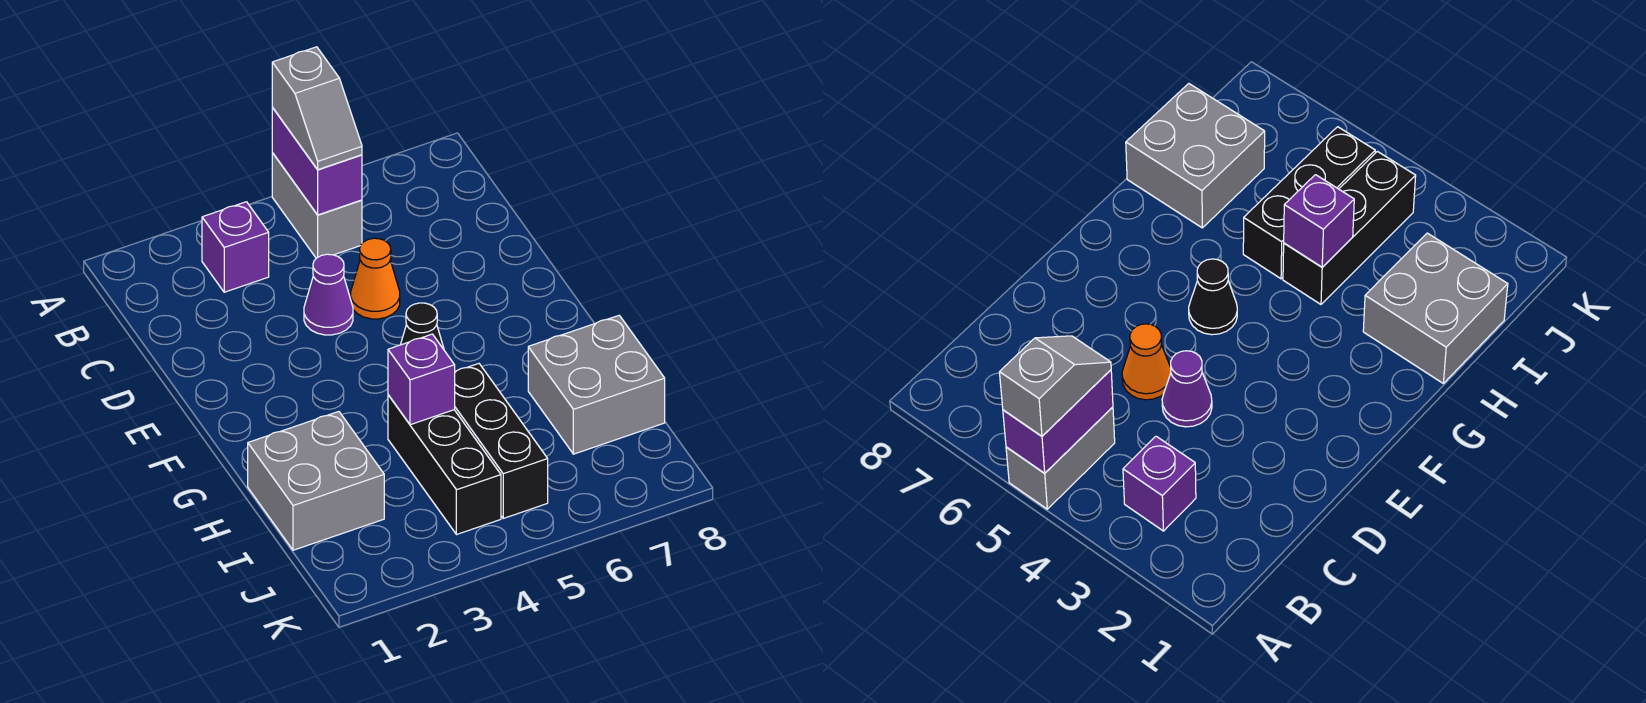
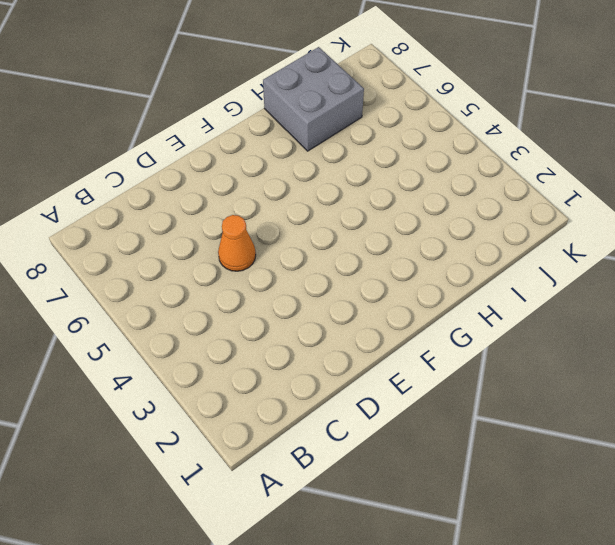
none -> grey 1x2 brick [272,153,362,258]
none -> purple 1x1 brick [202,202,269,292]
none -> purple 1x1 cone [304,254,353,335]

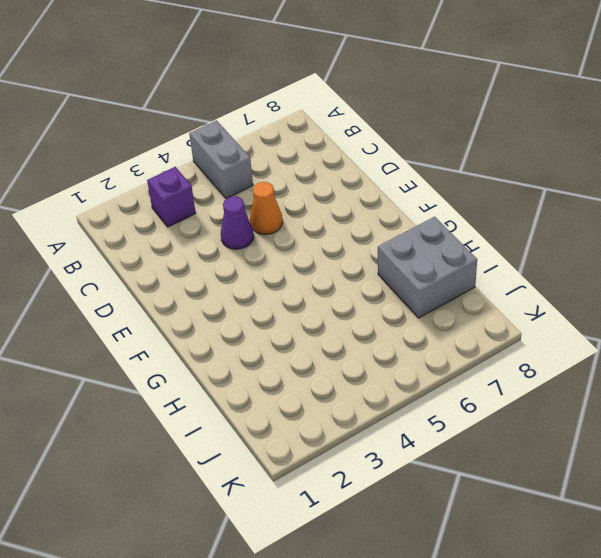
none -> black 1x1 cone [401,303,444,349]
none -> grey 2x2 brick [248,412,384,550]
none -> black 1x3 brick [388,395,501,535]

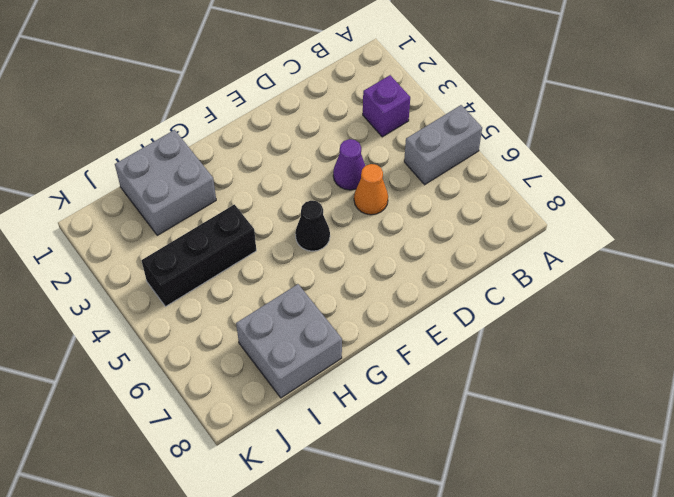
none -> black 1x3 brick [455,364,548,518]
none -> purple 1x2 brick [272,108,362,215]
none -> purple 1x1 brick [388,334,455,425]

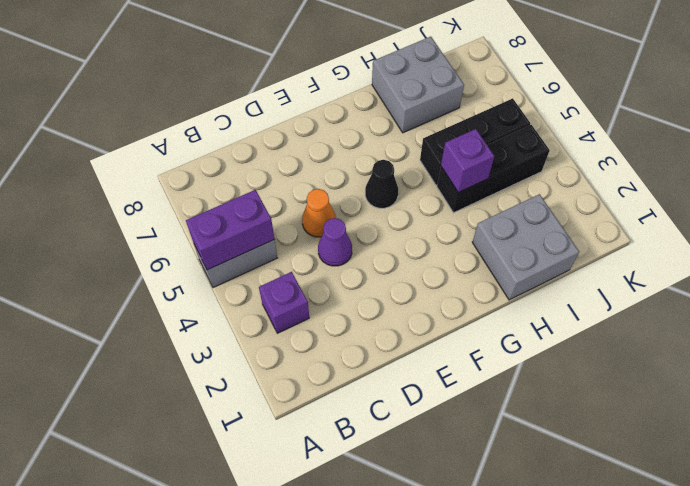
none -> grey 1x2 slope [272,47,362,170]

